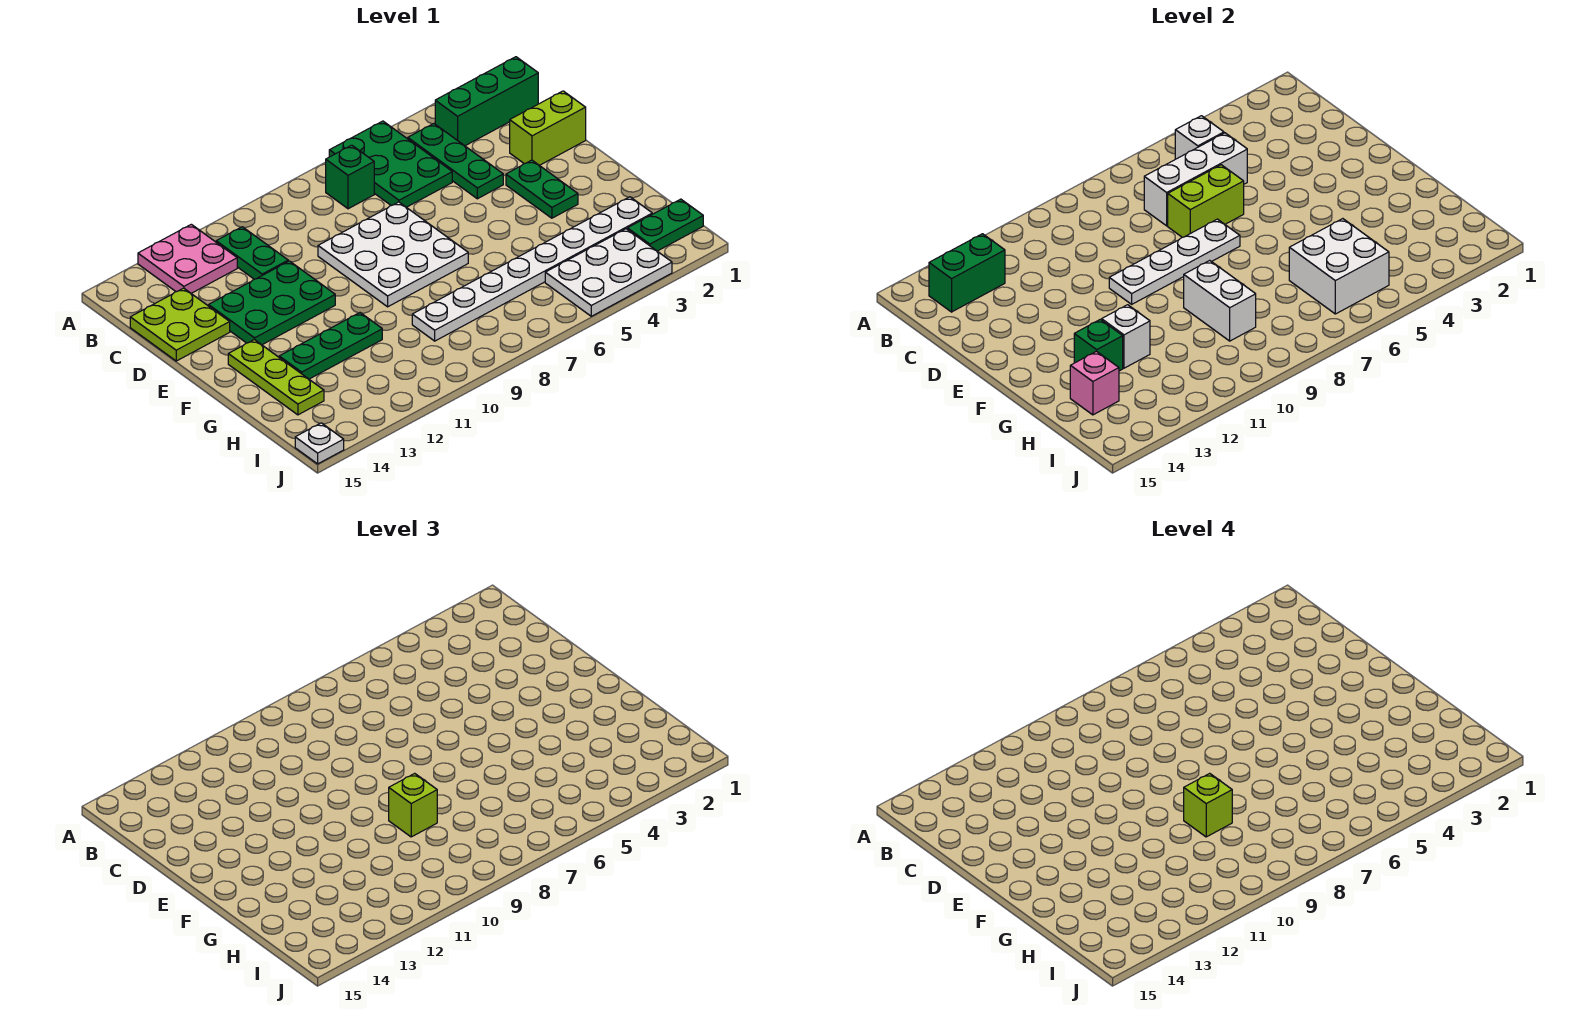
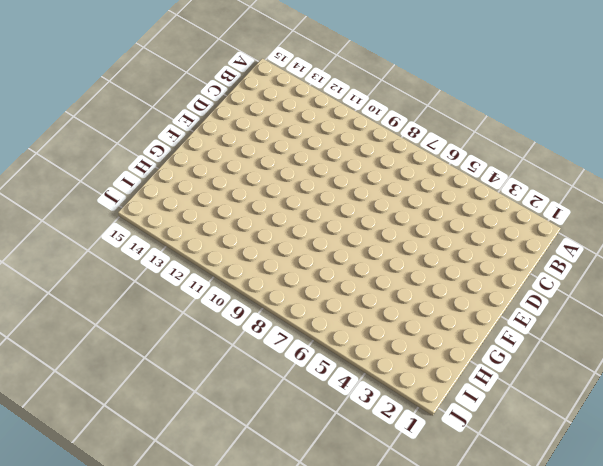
none -> green 2x3 plate [329,121,452,207]
none -> pink 2x2 plate [138,224,237,294]
none -> green 1x3 brick [435,57,538,146]

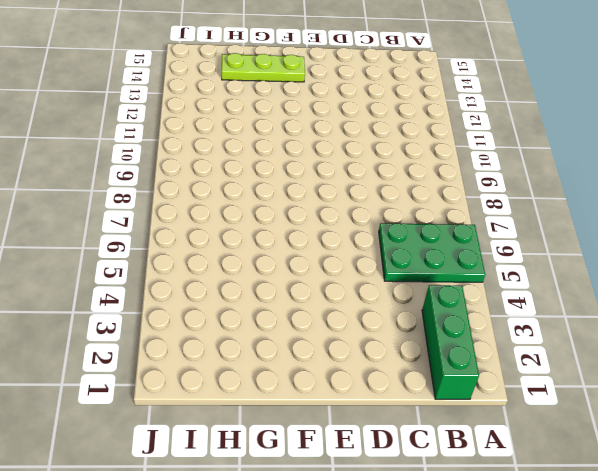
none -> pink 2x2 plate [138,224,237,294]
none -> green 1x3 plate [408,124,503,199]
none -> green 1x1 brick [326,145,374,209]

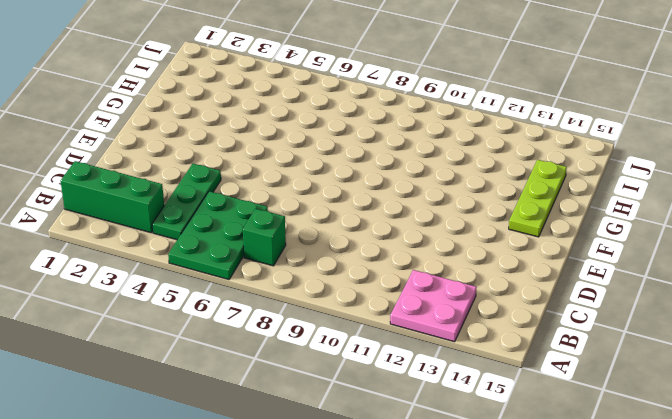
none -> green 1x2 plate [216,227,288,279]
none -> lime 2x2 plate [130,288,230,361]
none -> lime 1x2 brick [510,91,586,165]

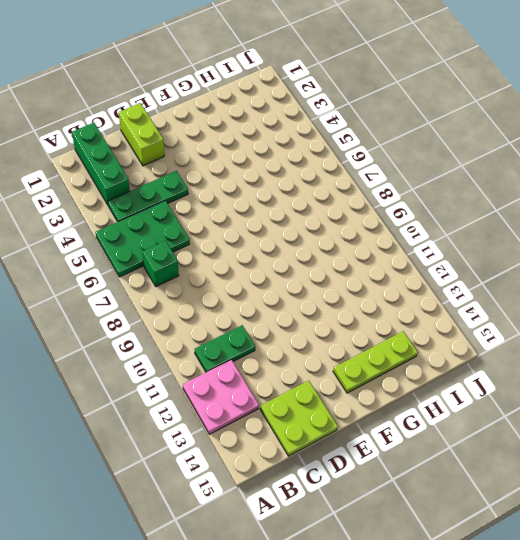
none -> white 3x3 plate [318,202,468,307]
none -> green 2x3 plate [209,261,335,345]
none -> green 1x2 plate [506,160,578,218]

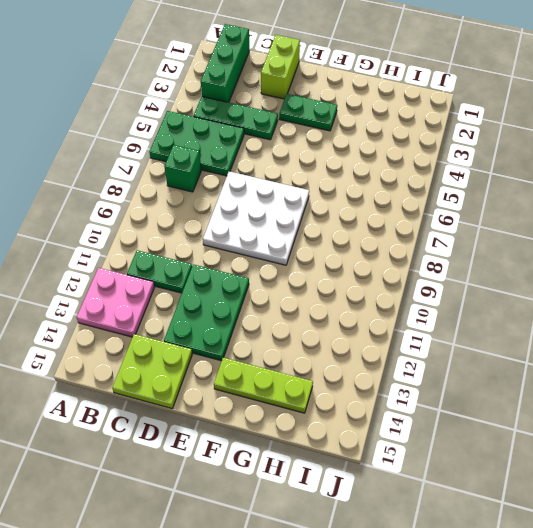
none -> green 1x3 plate [279,313,382,379]
none -> white 1x8 plate [412,197,652,341]
none -> green 1x2 plate [627,199,703,251]

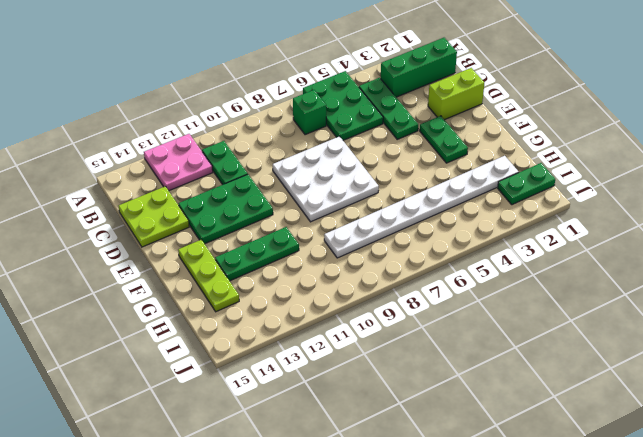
none -> white 2x3 plate [545,229,672,316]
none -> white 1x1 plate [295,423,344,464]
none -> white 1x1 brick [1175,116,1224,159]

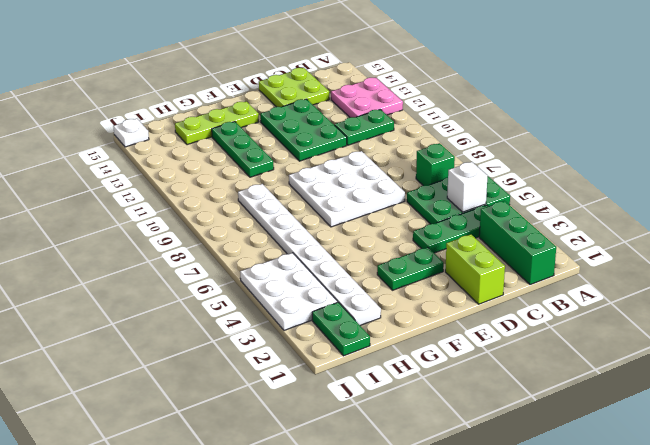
none -> green 1x2 brick [929,234,1005,312]
none -> white 1x3 brick [1144,133,1247,226]
none -> lime 1x2 brick [1168,165,1244,237]

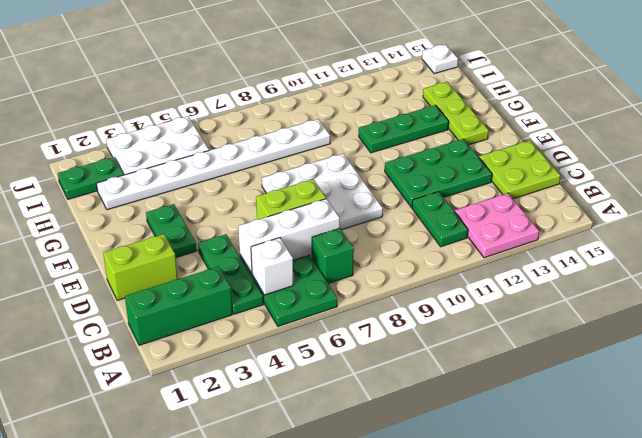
none -> green 1x2 brick [929,234,1005,312]
none -> white 1x4 plate [1109,219,1240,304]
none -> white 1x2 brick [1184,260,1256,341]

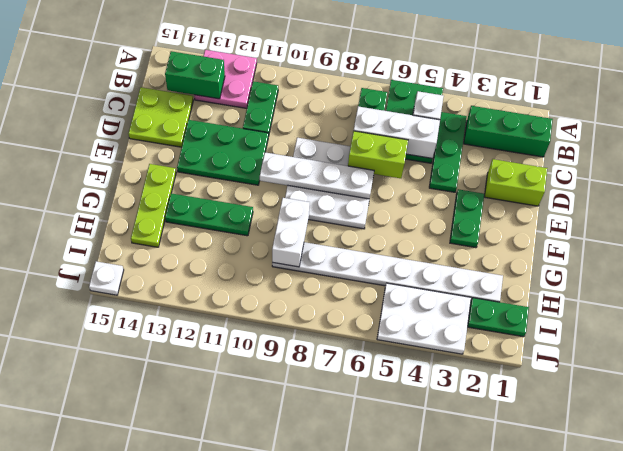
none -> white 1x1 brick [1102,305,1150,368]
none -> green 1x1 brick [1074,319,1123,371]
none -> white 2x2 brick [1289,219,1389,314]

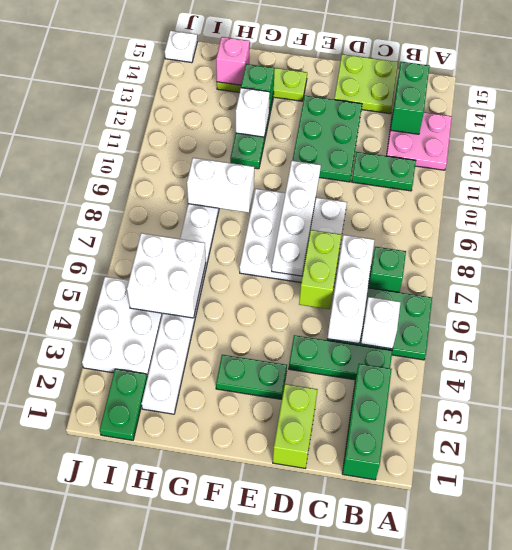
none -> lime 1x1 brick [389,773,437,837]
none -> lime 1x1 brick [1184,773,1232,837]

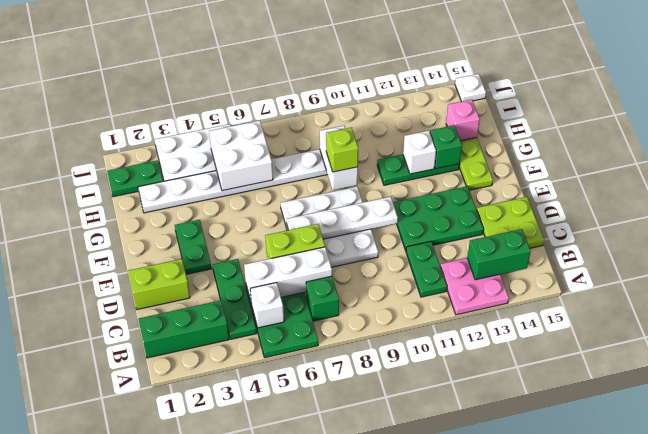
none -> lime 1x1 brick [1184,773,1232,837]

